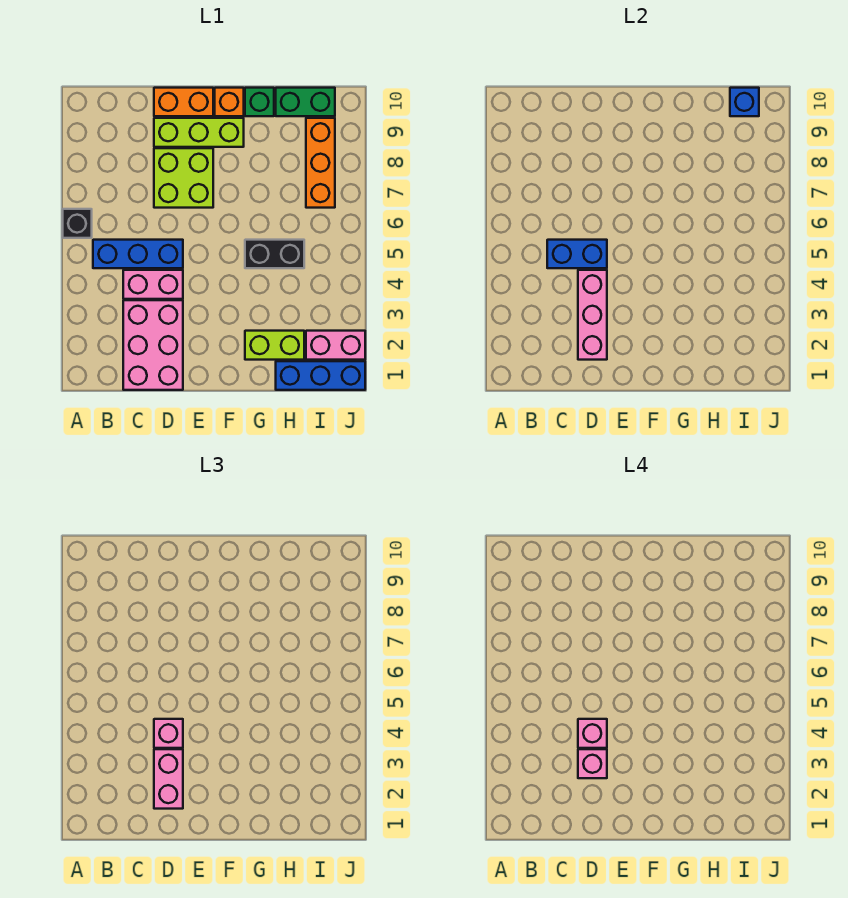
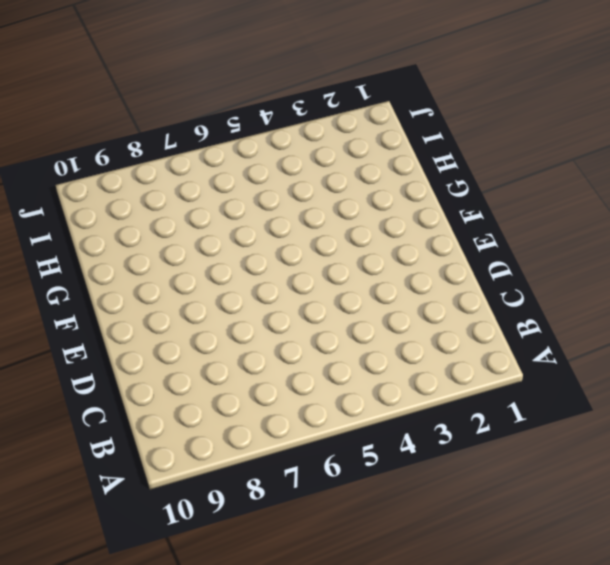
none -> black 1x1 brick [63,209,92,238]
none -> blue 1x3 brick [93,240,183,268]
none -> pink 2x3 brick [123,300,183,390]

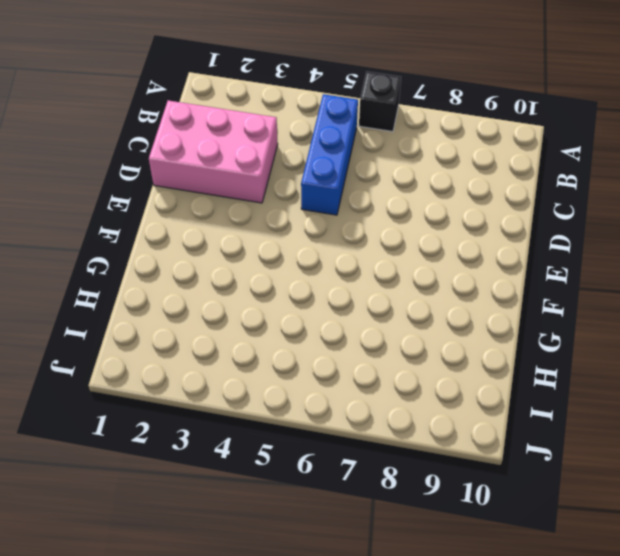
none -> pink 1x2 brick [123,270,183,299]
none -> lime 2x2 brick [154,148,213,208]
none -> lime 1x3 brick [154,118,244,147]

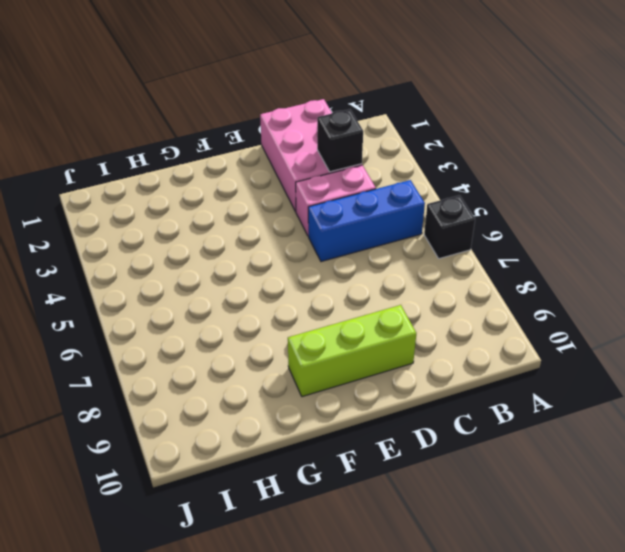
black 1x1 brick [317,109,363,172] -> none
none -> lime 2x2 brick [154,148,213,208]
none -> orange 1x2 brick [154,88,213,116]
none -> orange 1x1 brick [215,88,244,116]

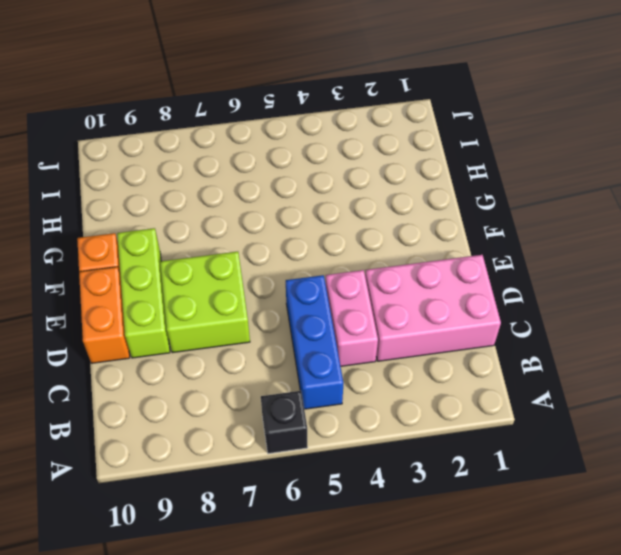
none -> lime 1x2 brick [245,331,304,360]
none -> black 1x2 brick [245,240,304,268]
none -> green 1x1 brick [245,88,274,116]

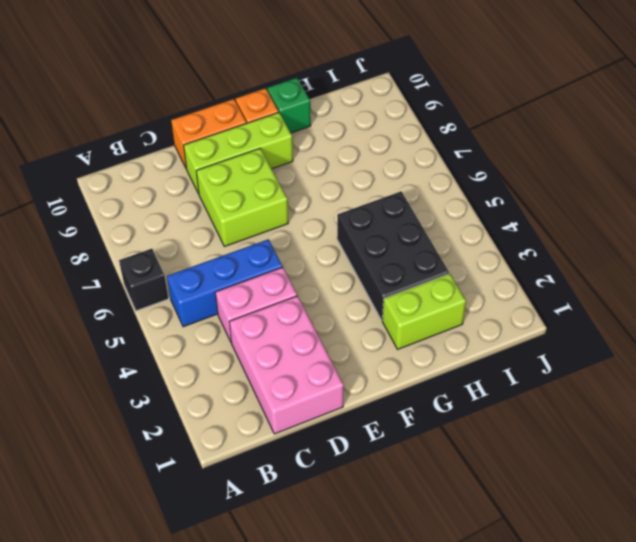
black 2x3 brick [337,191,449,320] -> black 1x2 brick [245,240,304,268]
none -> blue 1x3 brick [276,361,365,390]
none -> green 1x2 brick [276,88,335,116]
none -> pink 1x2 brick [306,331,365,360]

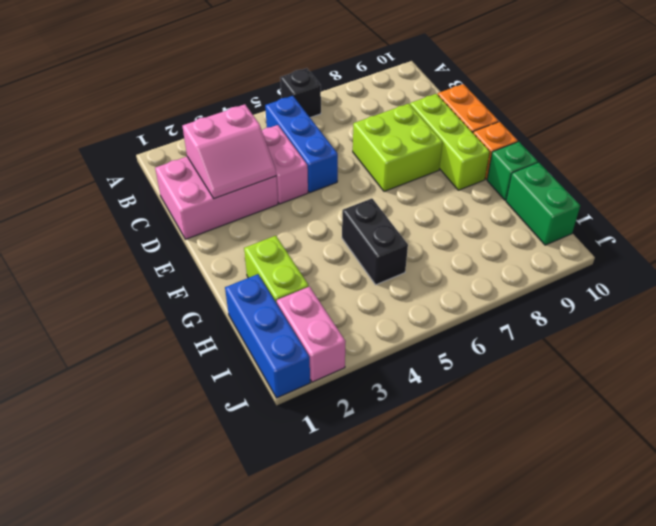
pink 2x2 slope [182,104,276,199] -> pink 1x3 brick [578,270,607,360]
none -> orange 1x3 brick [306,118,335,208]
none -> blue 1x2 brick [547,240,607,268]
none -> blue 1x1 brick [730,88,759,116]

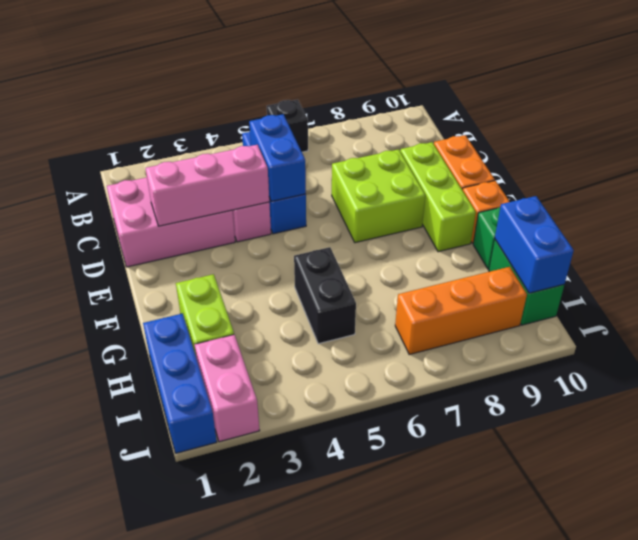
blue 1x2 brick [495,196,574,293] -> blue 1x1 brick [730,88,759,116]
none -> pink 1x2 brick [154,749,183,809]
none -> pink 1x1 brick [154,719,183,748]
none -> pink 1x1 brick [578,749,607,778]

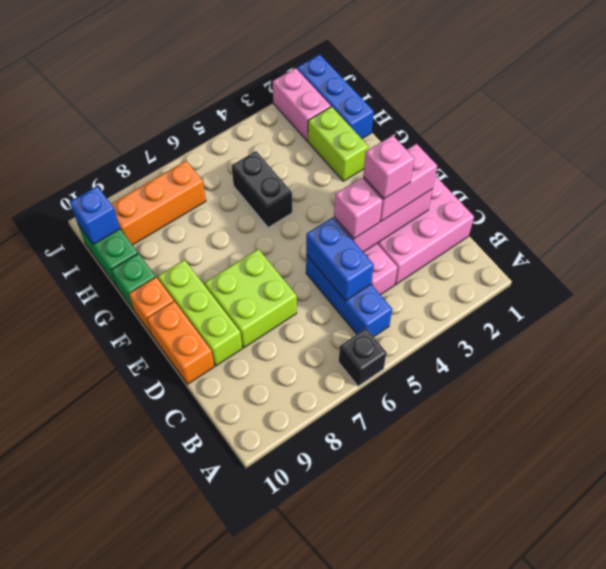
none -> pink 1x1 brick [578,719,607,748]

